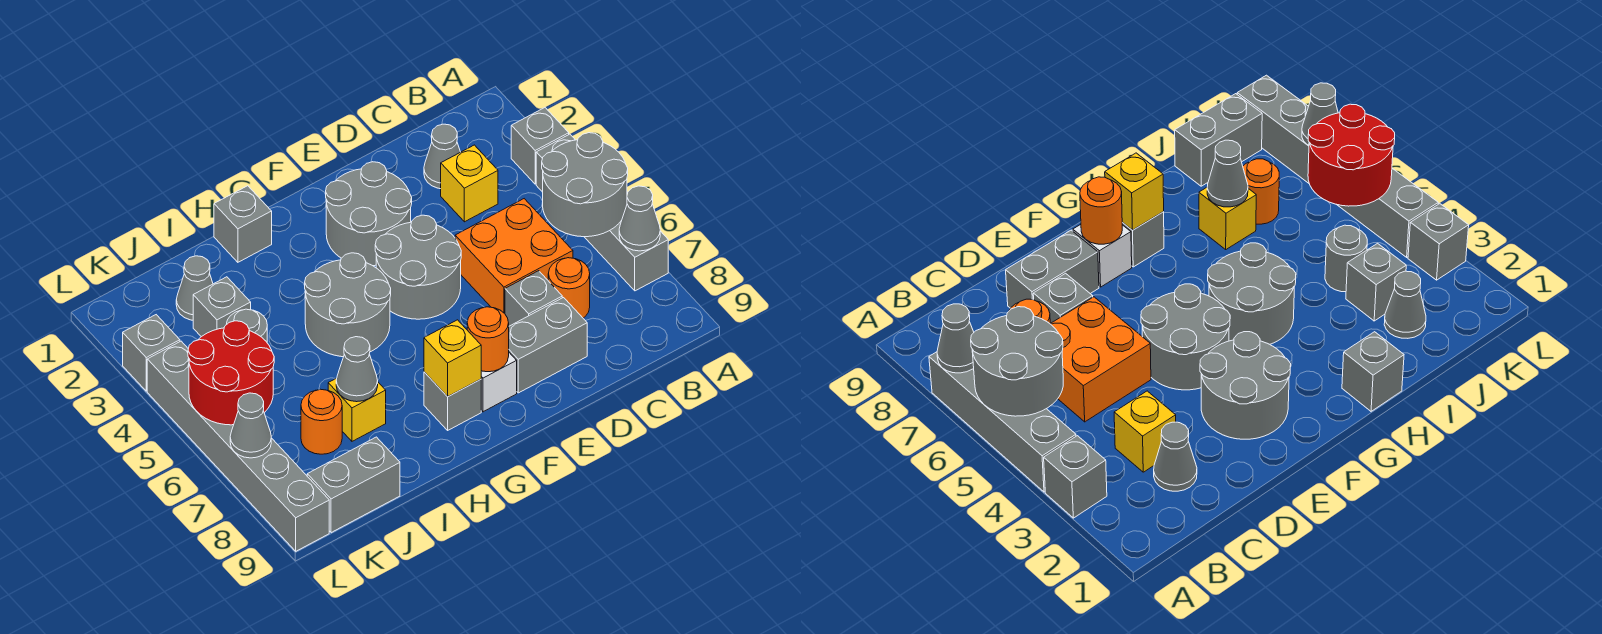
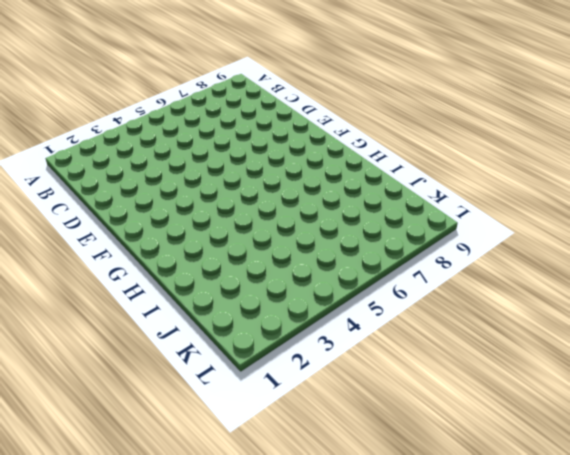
none -> grey 1x1 brick [511,108,569,184]
none -> grey 1x4 brick [536,134,668,291]
none -> grey 1x1 cone [424,124,460,189]

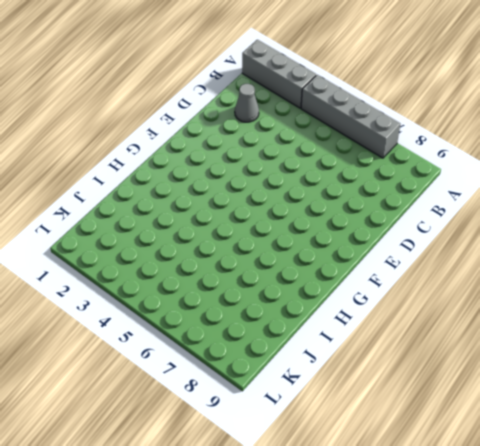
grey 1x3 brick [242,40,316,108] -> grey 1x1 brick [511,108,569,184]
none -> yellow 1x1 brick [441,145,498,222]
none -> orange 2x2 brick [455,199,573,313]
none -> orange 1x1 round brick [548,258,590,318]

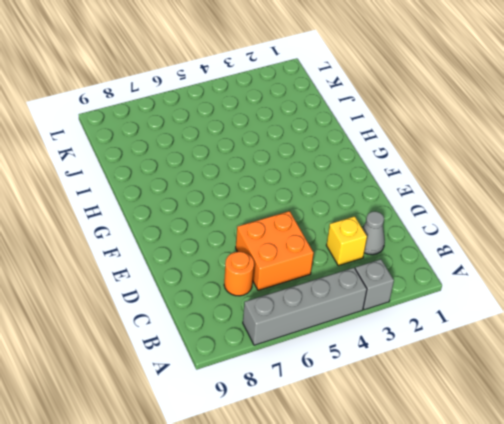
none -> grey 1x1 brick [505,271,562,326]
none -> grey 1x2 brick [509,298,587,393]
none -> grey 2x2 round brick [326,162,412,266]

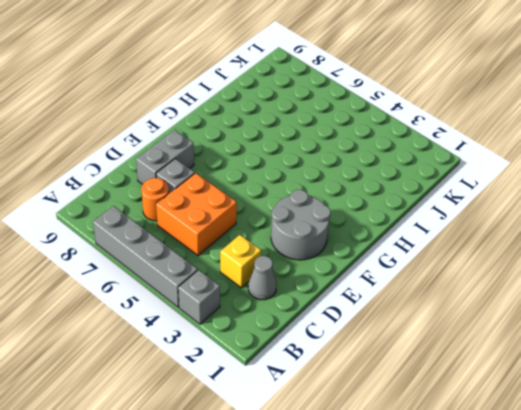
none -> grey 2x2 round brick [375,215,461,319]
none -> white 1x1 brick [481,353,517,412]
none -> grey 2x2 round brick [305,253,391,357]

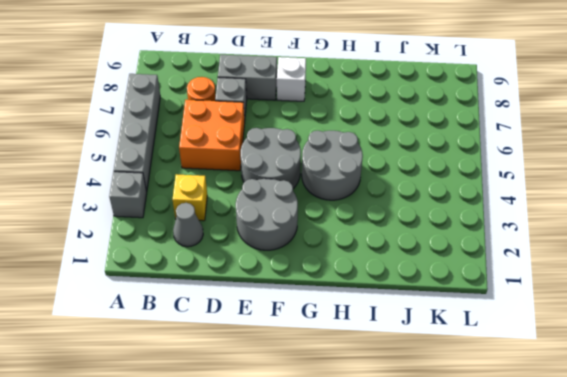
none -> grey 1x1 brick [424,372,481,430]
none -> grey 1x1 brick [214,186,272,262]
none -> yellow 1x1 brick [328,378,386,441]

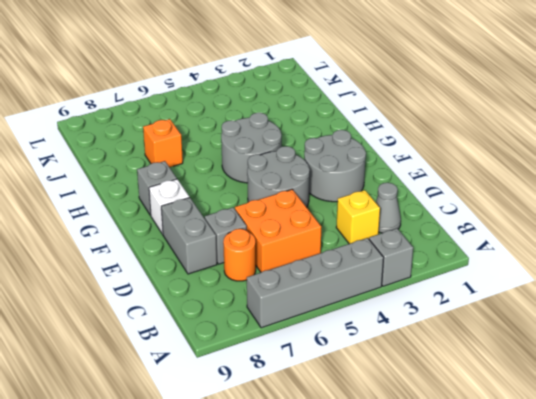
orange 1x1 brick [143,119,183,167] -> yellow 1x1 brick [328,378,386,441]
none -> grey 1x1 brick [214,186,272,262]
none -> grey 1x1 cone [176,256,213,320]
none -> grey 1x1 brick [193,277,251,337]

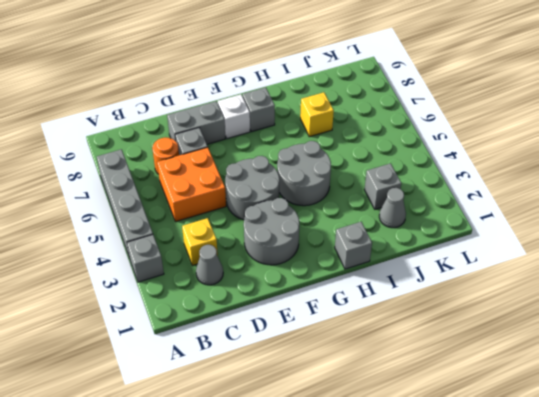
none -> grey 1x1 round brick [226,309,267,342]
none -> orange 1x1 round brick [301,389,342,454]
none -> grey 1x2 brick [307,437,400,533]

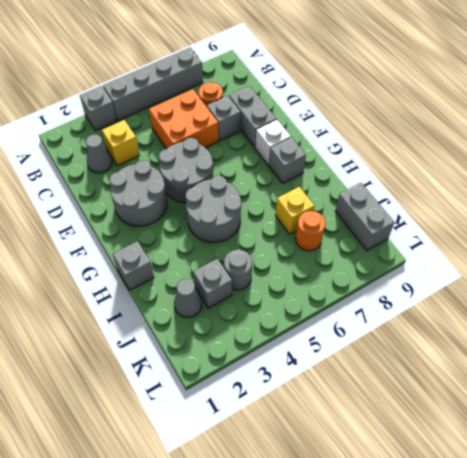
none -> grey 1x1 brick [123,315,180,391]
none -> grey 1x6 brick [147,341,329,551]
none -> grey 2x2 round brick [542,133,628,237]

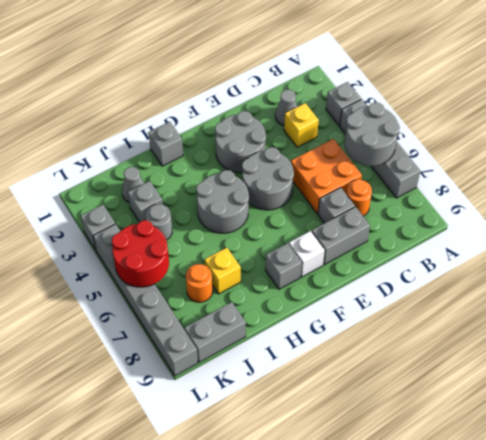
none -> grey 1x1 cone [619,186,660,251]
none -> orange 1x1 round brick [467,307,509,372]
none -> yellow 1x1 brick [424,320,481,397]

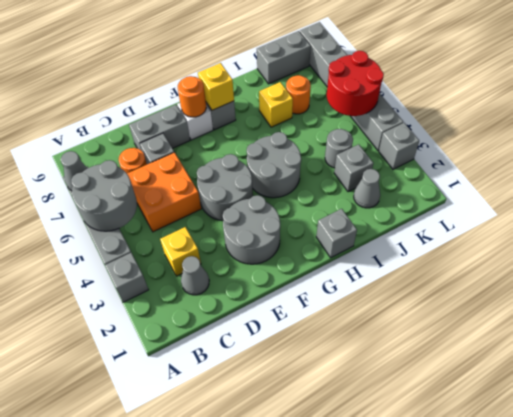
none -> grey 1x1 cone [336,337,378,402]
none -> grey 1x1 cone [230,393,271,458]

